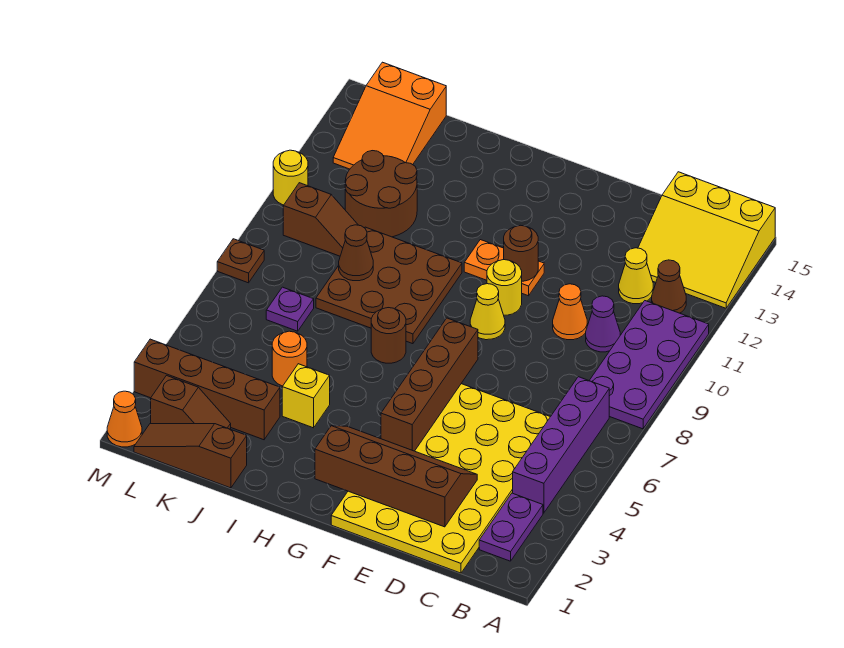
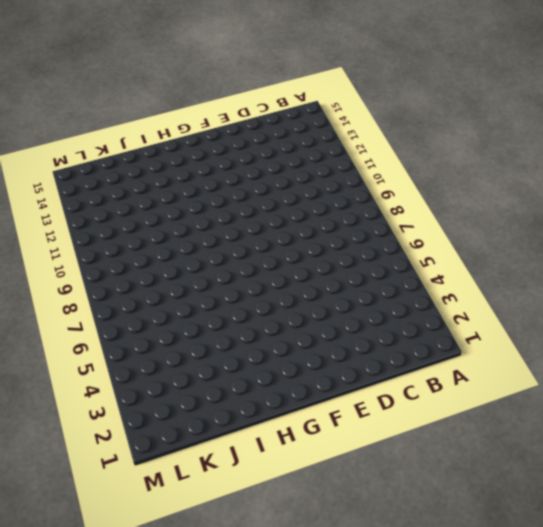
none -> purple 2x4 plate [589,301,709,429]
none -> yellow 3x3 slope [638,172,775,308]
none -> purple 1x2 plate [479,493,543,561]
none -> purple 1x4 brick [513,377,609,513]

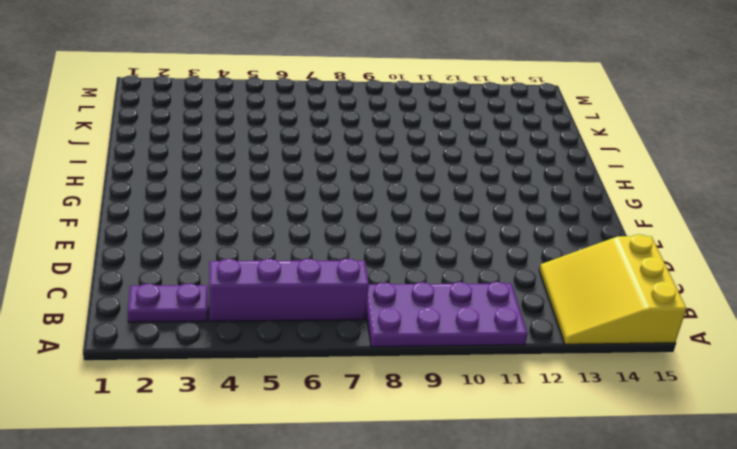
none -> brown 1x1 cone [652,260,686,313]
none -> yellow 4x6 plate [331,384,550,573]
none -> purple 1x1 cone [586,296,620,352]
none -> yellow 1x1 cone [619,248,653,304]

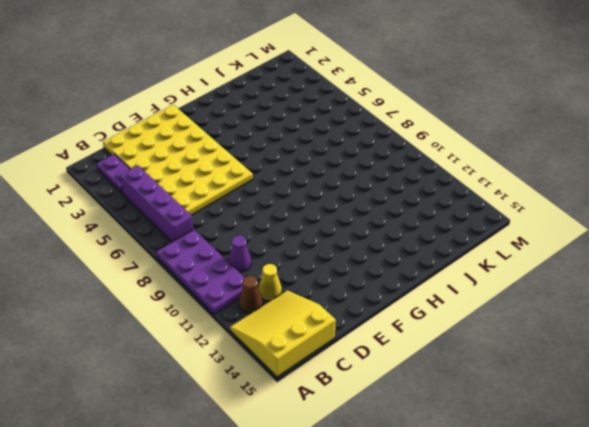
none -> orange 1x1 cone [553,284,587,340]
none -> yellow 1x1 cone [470,284,505,340]
none -> yellow 1x1 round brick [487,260,522,315]
none -> orange 1x2 plate [464,240,544,296]

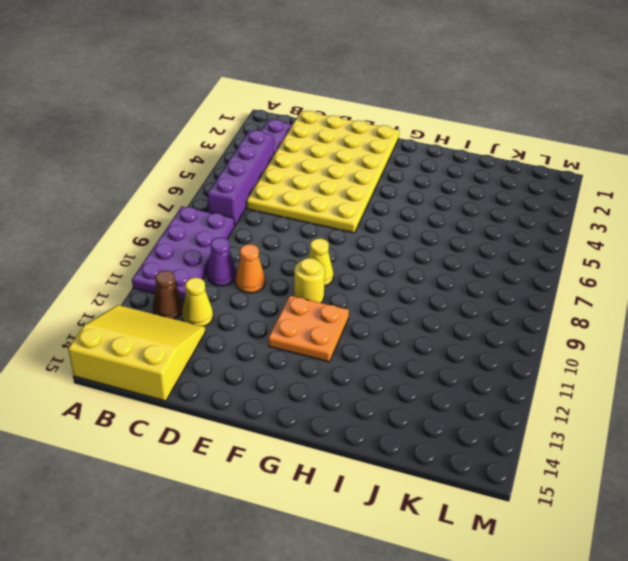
orange 2x2 plate [268,296,349,362] -> orange 1x2 plate [464,240,544,296]
none -> brown 1x1 round brick [371,308,406,363]
none -> brown 3x3 plate [316,227,462,344]
none -> yellow 1x1 brick [282,364,330,428]
none -> brown 1x3 slope [134,424,247,488]

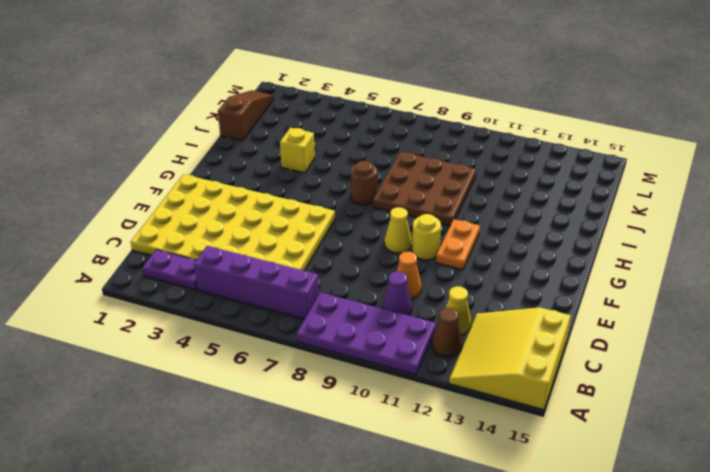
none -> brown 1x4 brick [134,339,280,440]
none -> orange 1x1 round brick [272,331,307,386]
none -> brown 2x2 round brick [345,151,417,237]
none -> brown 1x2 slope [151,376,231,429]

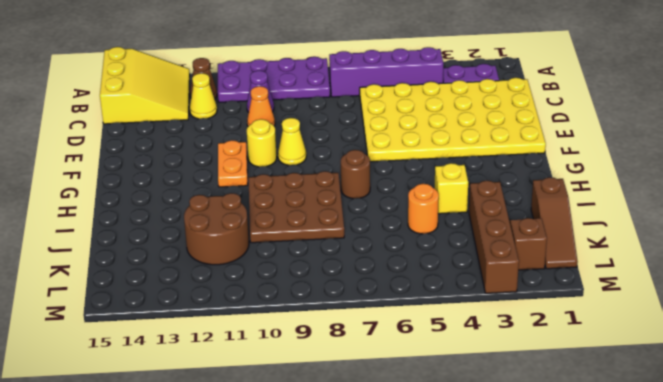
none -> purple 1x1 plate [266,287,314,331]
none -> brown 1x2 slope [283,183,358,256]
none -> orange 2x3 slope [333,62,446,169]
none -> orange 1x1 cone [107,391,142,447]

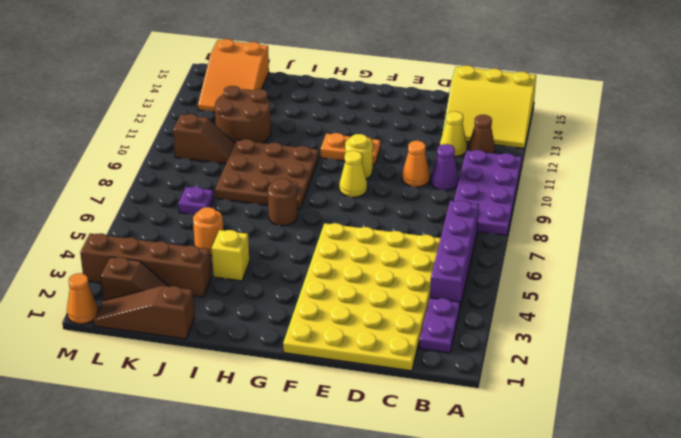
none -> brown 1x1 plate [217,239,264,283]
none -> yellow 1x1 round brick [273,150,308,205]
none -> brown 2x4 slope [315,426,477,527]
none -> brown 1x4 brick [381,318,478,451]

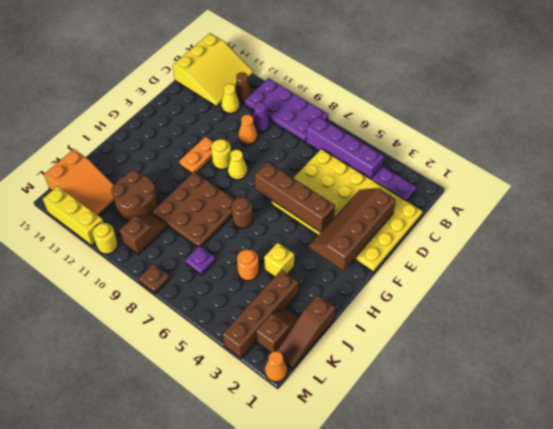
yellow 1x3 brick [43,186,104,246] -> none
none -> brown 1x1 round brick [504,225,538,281]
none -> brown 1x1 cone [339,225,373,281]

